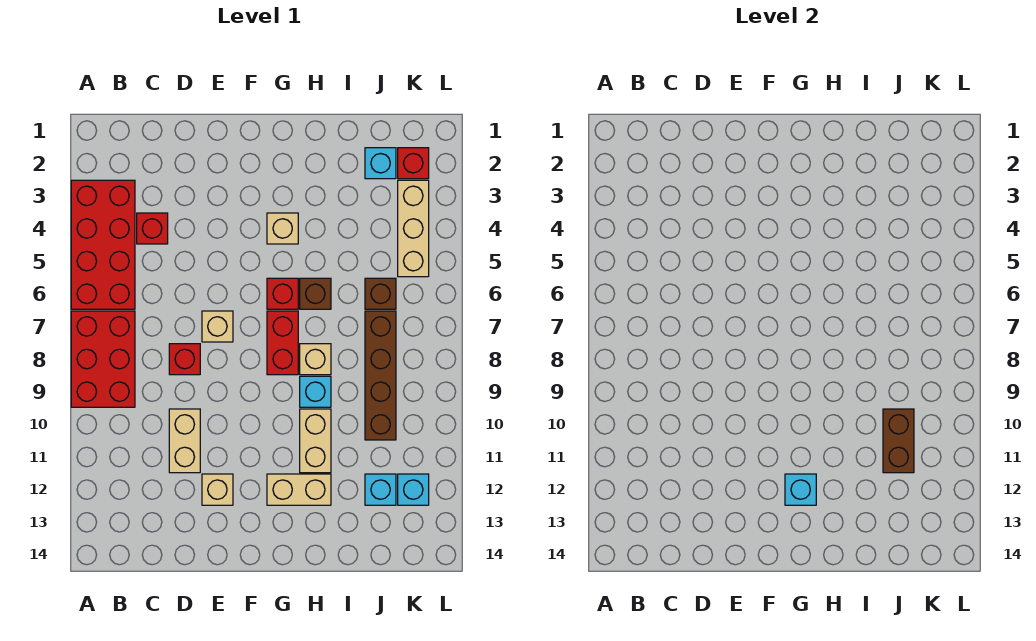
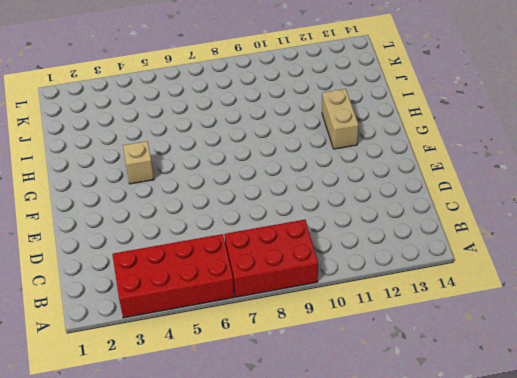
none -> red 1x1 brick [137,213,168,244]
none -> red 1x1 brick [169,344,200,375]
none -> tan 1x2 brick [169,409,200,473]

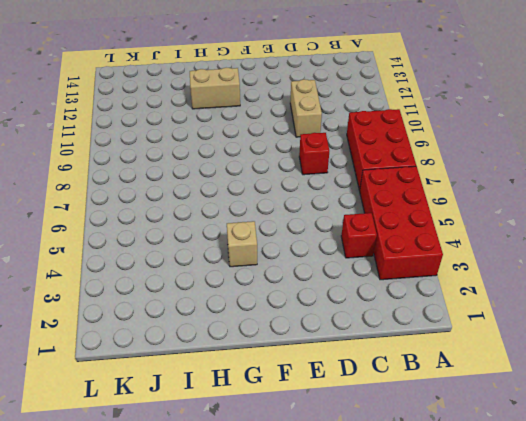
none -> tan 1x1 brick [202,311,233,342]
none -> tan 1x1 brick [202,474,233,505]
none -> red 1x1 brick [267,278,298,309]

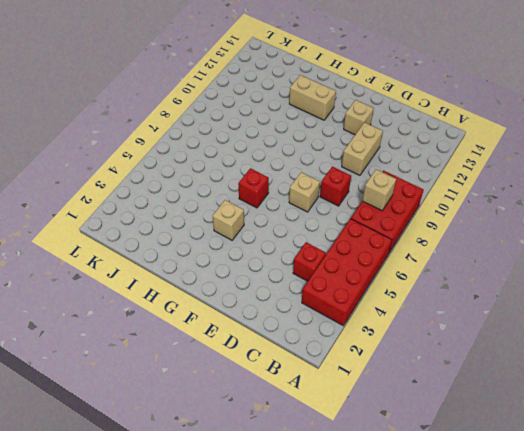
tan 1x1 brick [362,169,396,211] -> tan 1x1 brick moved to [300,344,331,375]
none -> red 1x2 brick [267,311,298,375]
none -> brown 1x1 brick [300,278,331,309]
none -> cyan 1x1 brick [300,376,331,407]

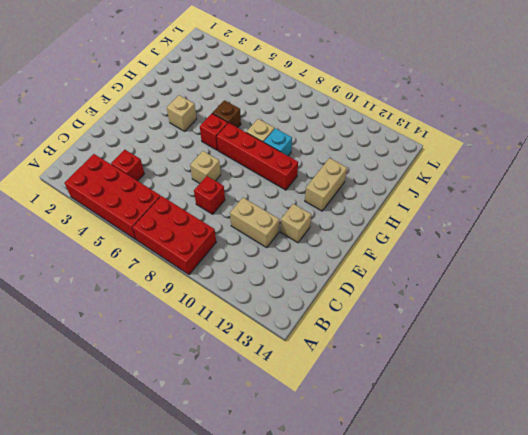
red 1x4 brick [217,123,298,190] -> red 1x2 brick [267,311,298,375]
none -> tan 1x2 brick [300,409,331,473]
none -> cyan 1x1 brick [365,148,396,179]
none -> brown 1x1 brick [365,278,396,309]

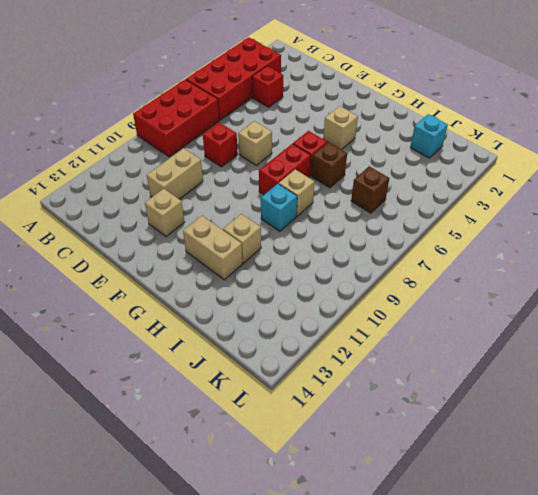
tan 1x1 brick [223,214,261,263] -> tan 1x2 brick [300,409,331,473]
none -> brown 1x4 brick [365,311,396,440]
none -> cyan 1x1 brick [365,474,396,505]
none -> red 1x1 brick [398,148,429,179]

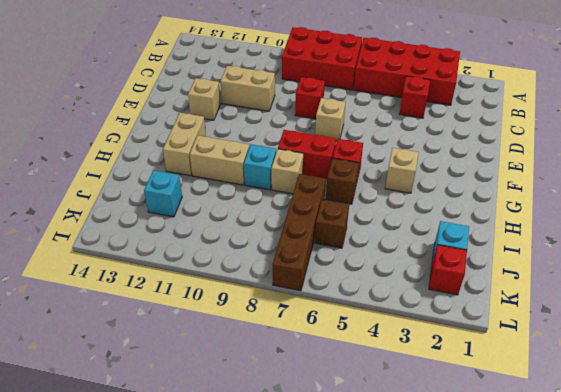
brown 1x4 brick [273,174,326,291] -> brown 1x4 brick turned to [365,311,396,440]
none -> tan 1x3 brick [398,180,429,277]
none -> cyan 1x1 brick [398,474,429,505]
none -> cyan 1x1 brick [785,474,816,505]

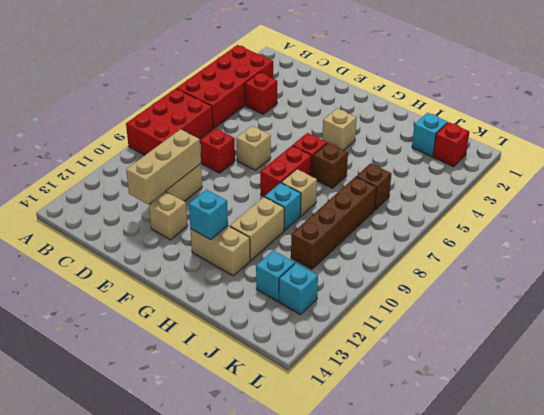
tan 1x3 brick [126,129,201,204] -> tan 1x3 brick moved to [398,180,429,277]
none -> brown 1x2 brick [883,409,914,473]

